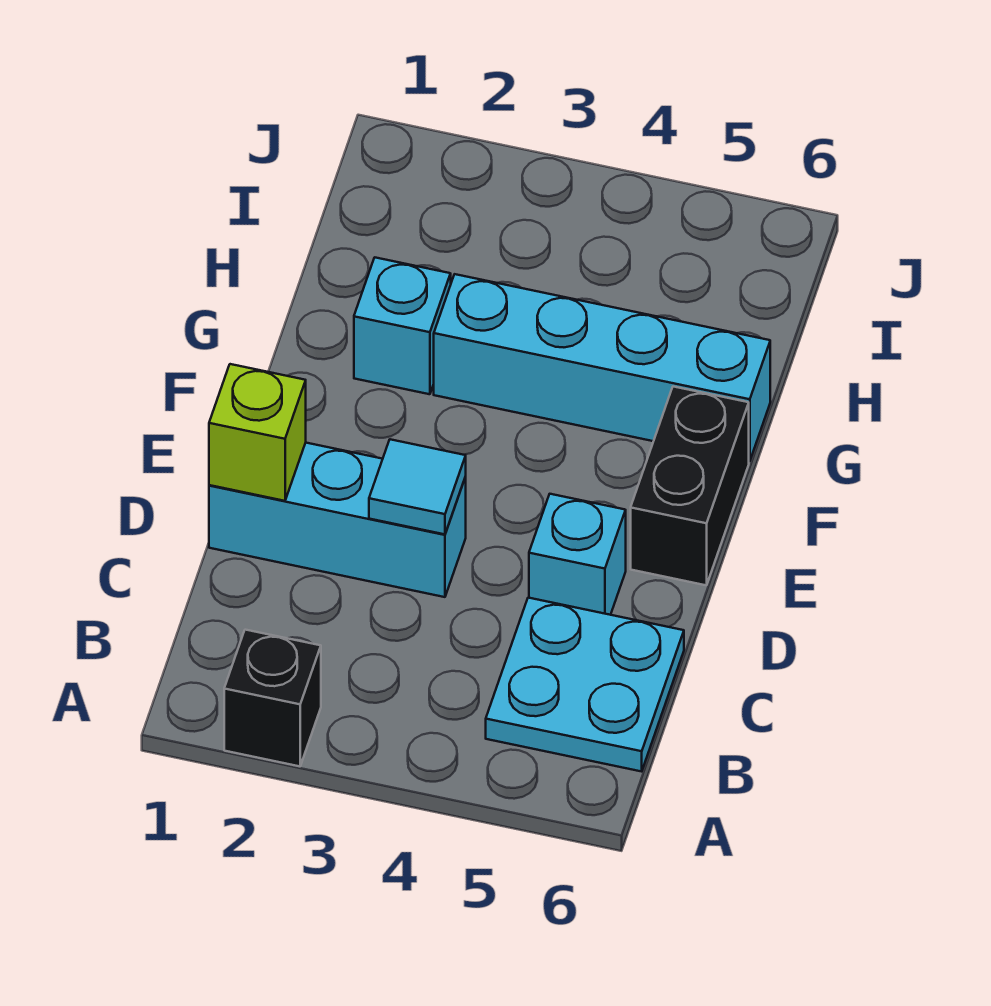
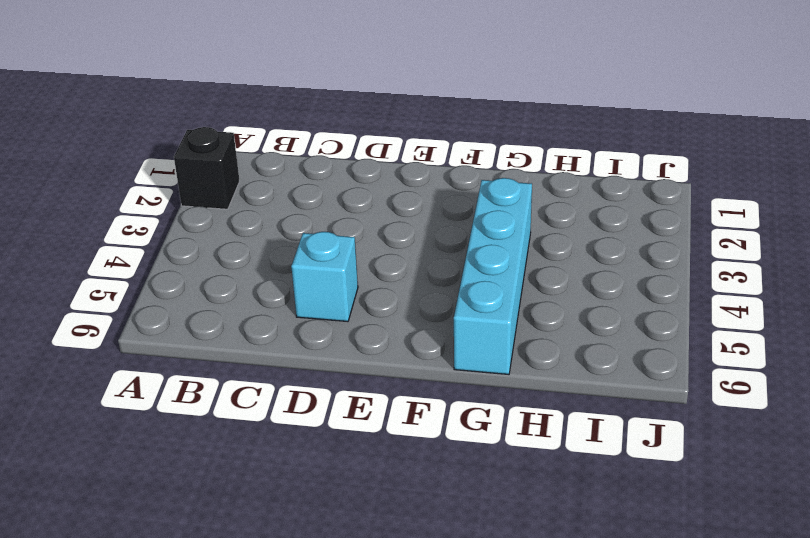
none -> cyan 2x2 plate [486,598,684,771]
none -> cyan 1x3 brick [209,443,466,597]

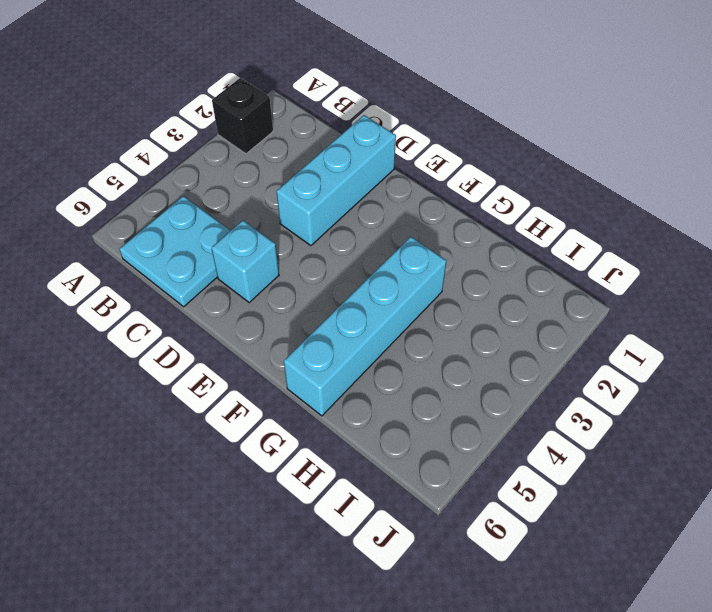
none -> black 1x2 brick [631,387,749,585]
none -> cyan 1x1 brick [354,258,451,394]

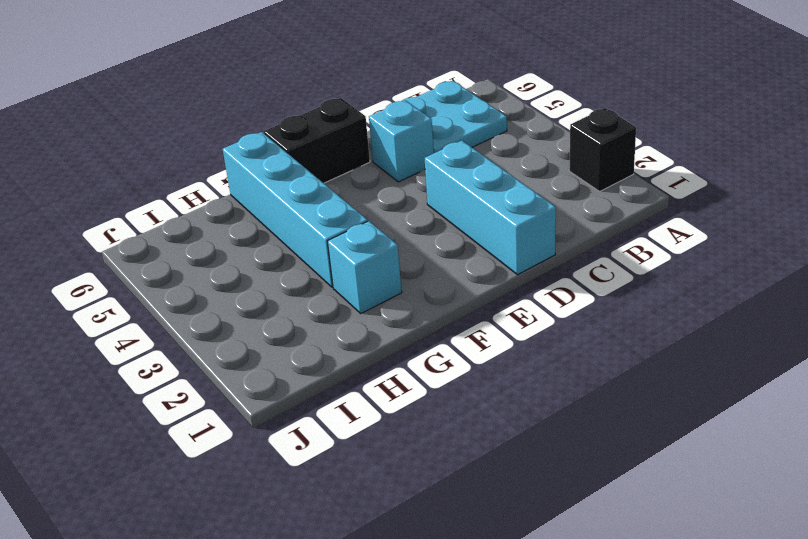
none -> lime 1x1 brick [209,364,306,501]
none -> cyan 1x1 tile [369,439,466,534]

